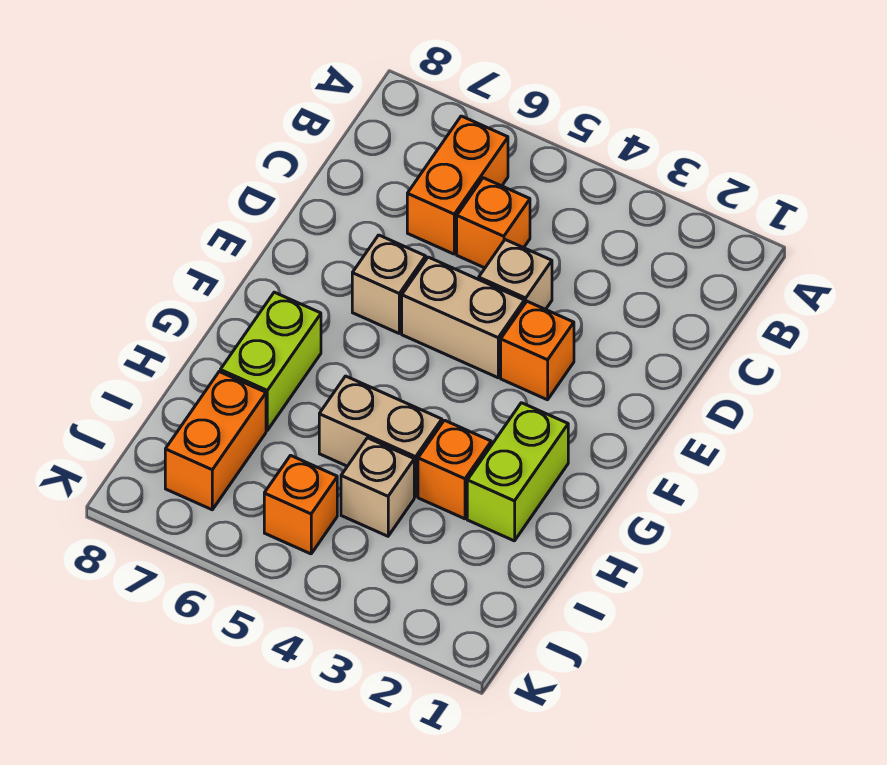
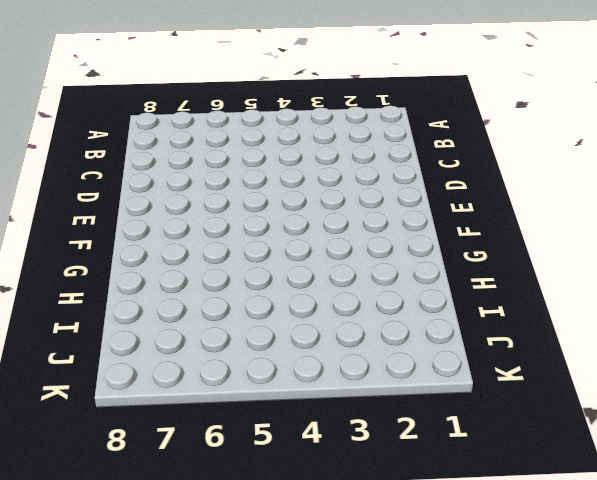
none -> orange 1x2 brick [407,116,508,254]
none -> orange 1x1 brick [457,178,530,268]
none -> tan 1x1 brick [479,240,552,309]

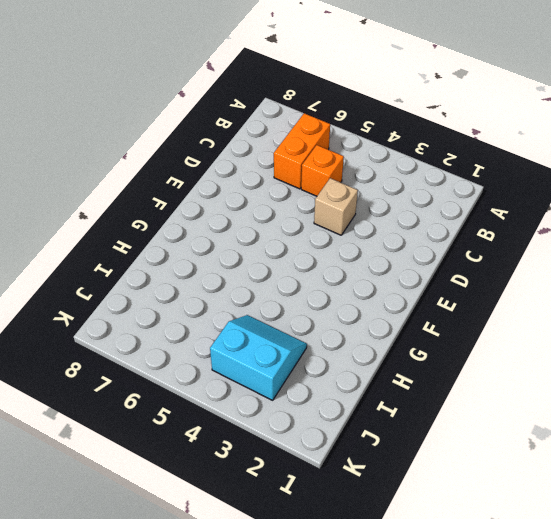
cyan 2x2 slope [210,315,307,400] -> tan 1x1 brick [341,438,414,536]
none -> orange 1x1 brick [501,301,574,400]
none -> tan 1x2 brick [402,257,524,378]
none -> tan 1x1 brick [352,235,426,333]

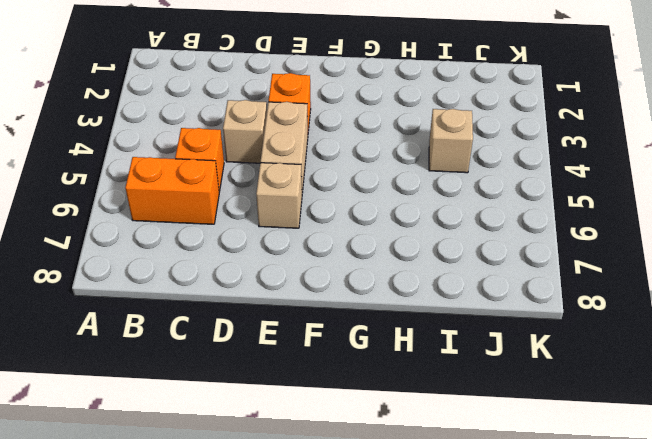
none -> lime 1x2 brick [467,403,568,541]
none -> lime 1x2 brick [220,292,321,430]
none -> orange 1x1 brick [418,420,491,519]

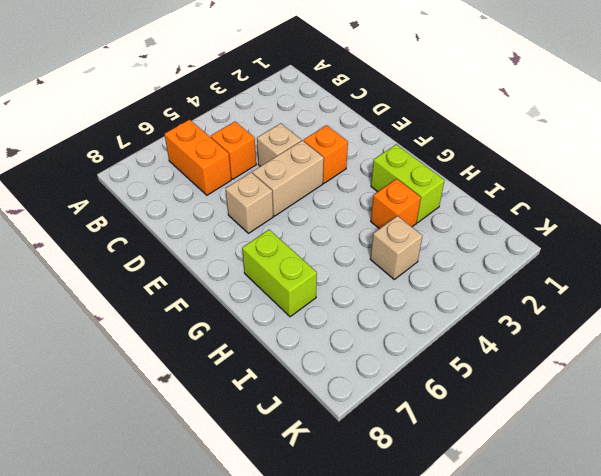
none -> tan 1x2 brick [319,376,442,497]
none -> orange 1x2 brick [165,372,266,510]
none -> orange 1x1 brick [264,455,337,554]

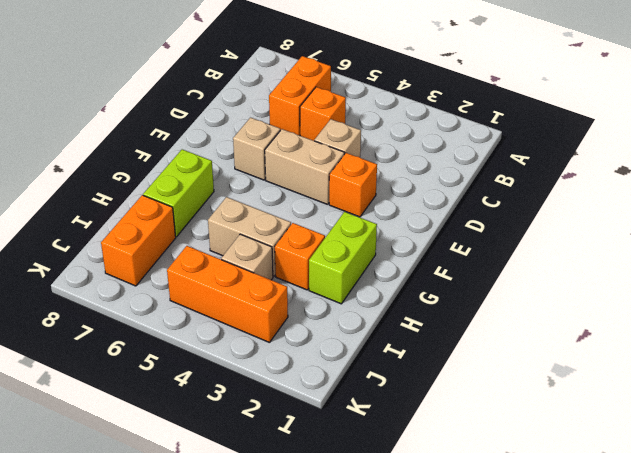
orange 1x3 brick [167,246,288,343] -> orange 1x1 brick [264,455,337,554]

